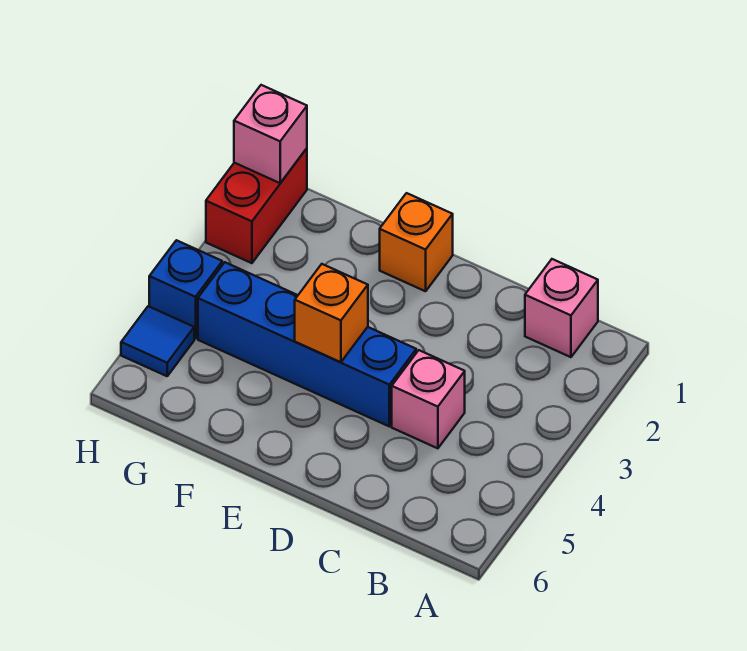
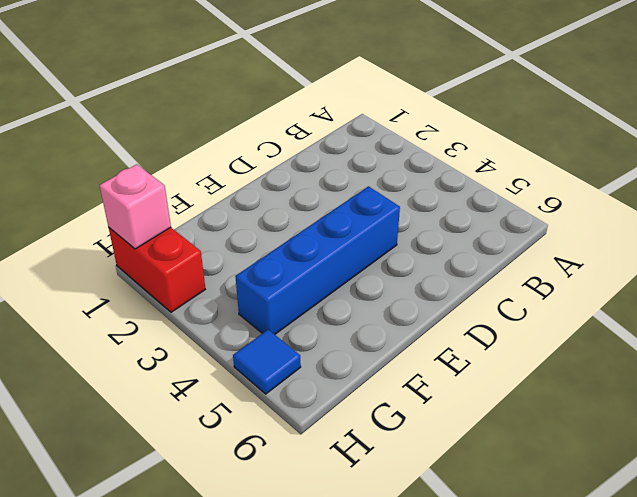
none -> pink 1x1 brick [525,259,598,357]
none -> pink 1x1 brick [392,350,465,448]

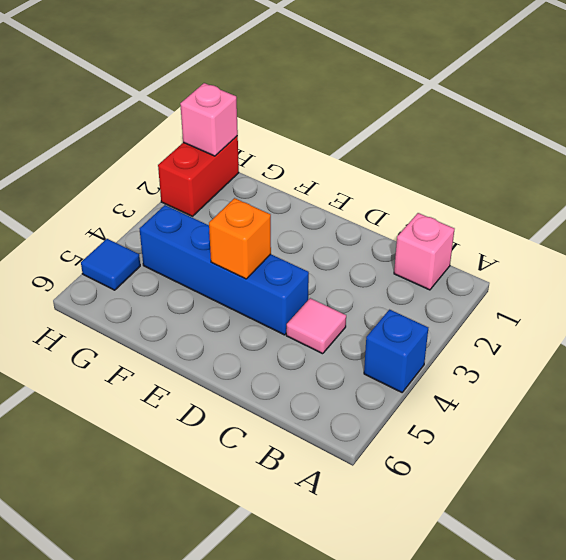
blue 1x1 brick [364,310,428,392] -> blue 1x1 brick moved to [149,240,222,339]
pink 1x1 tile [286,298,346,354] -> pink 1x1 brick [392,350,465,448]
none -> orange 1x1 brick [380,193,453,291]

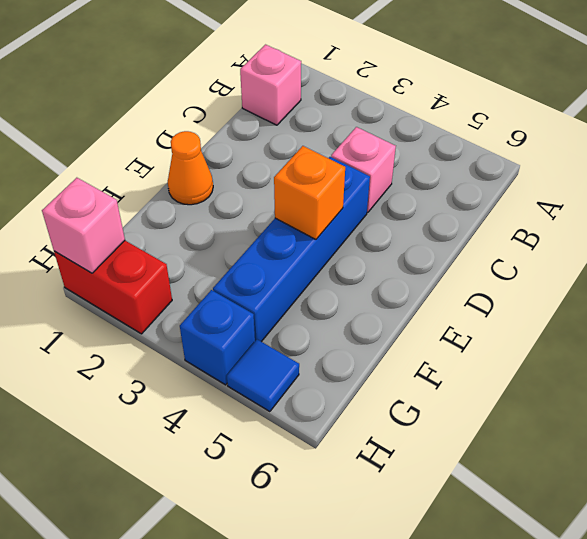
orange 1x1 cone [168,131,213,205] -> orange 1x1 brick [380,193,453,291]

